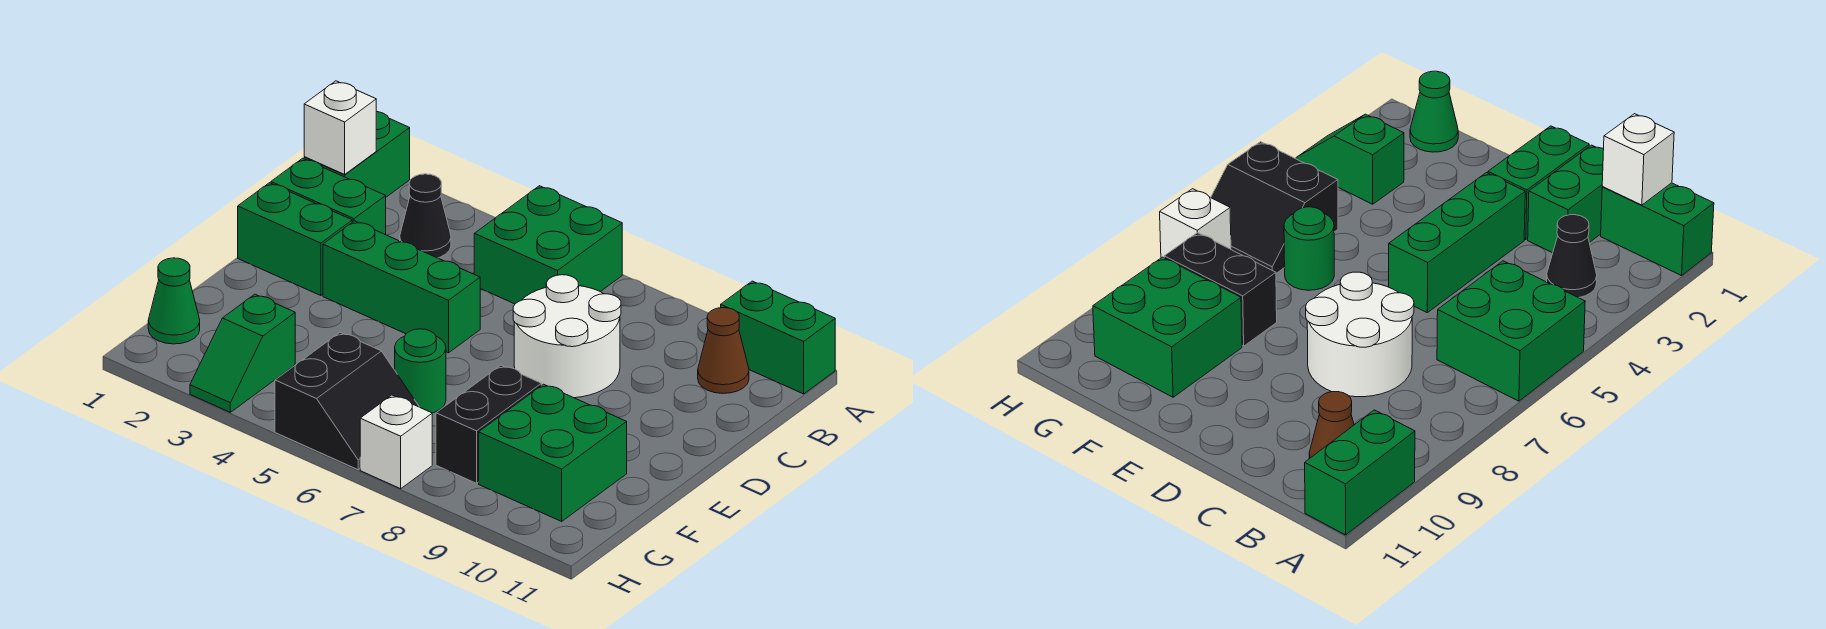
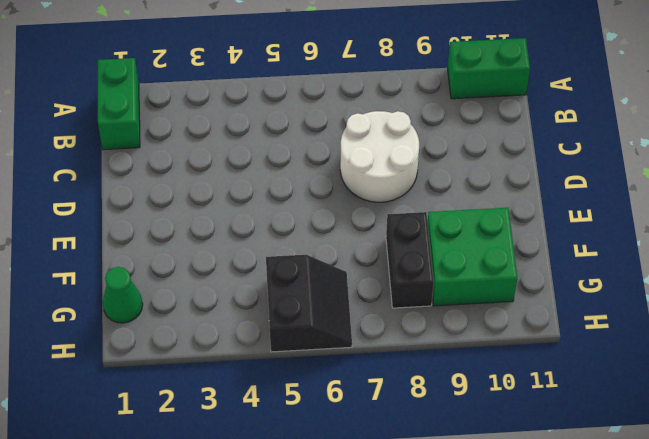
none -> green 2x2 brick [474,186,622,304]
none -> black 1x1 cone [400,174,451,258]
none -> brown 1x1 cone [698,308,749,393]

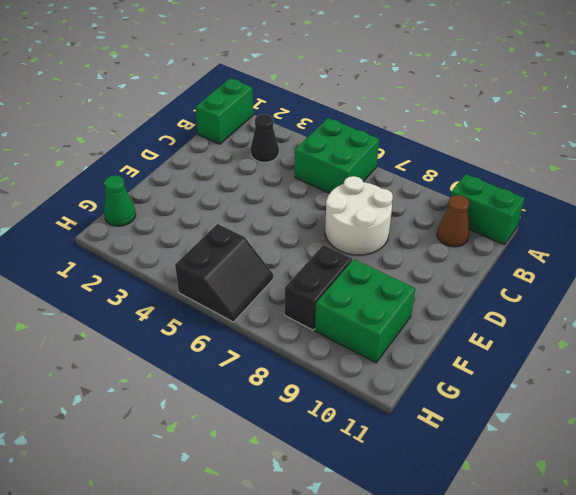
none -> green 1x2 brick [271,158,386,235]
none -> green 1x2 brick [238,183,352,296]
none -> green 1x3 brick [323,221,480,353]

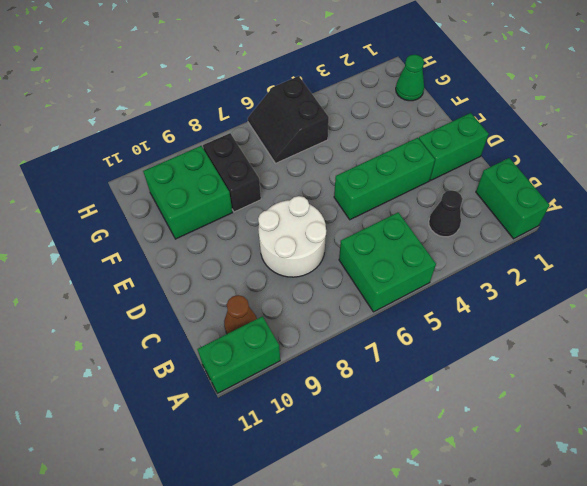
none -> green 1x2 brick [271,158,386,235]
none -> green 1x1 round brick [395,329,446,413]
none -> green 1x2 slope [190,294,295,412]

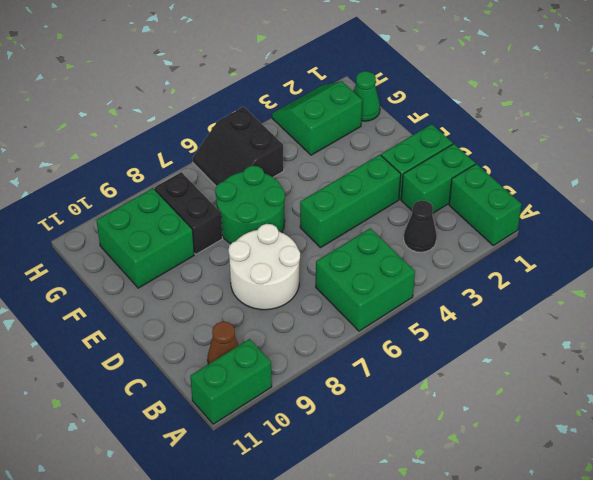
green 2x2 round brick [215,166,285,244] -> green 1x1 round brick [395,329,446,413]
green 2x2 slope [272,81,362,155] -> green 1x2 slope [190,294,295,412]
none -> white 1x1 brick [360,395,432,489]
none -> white 1x1 brick [304,81,376,174]

